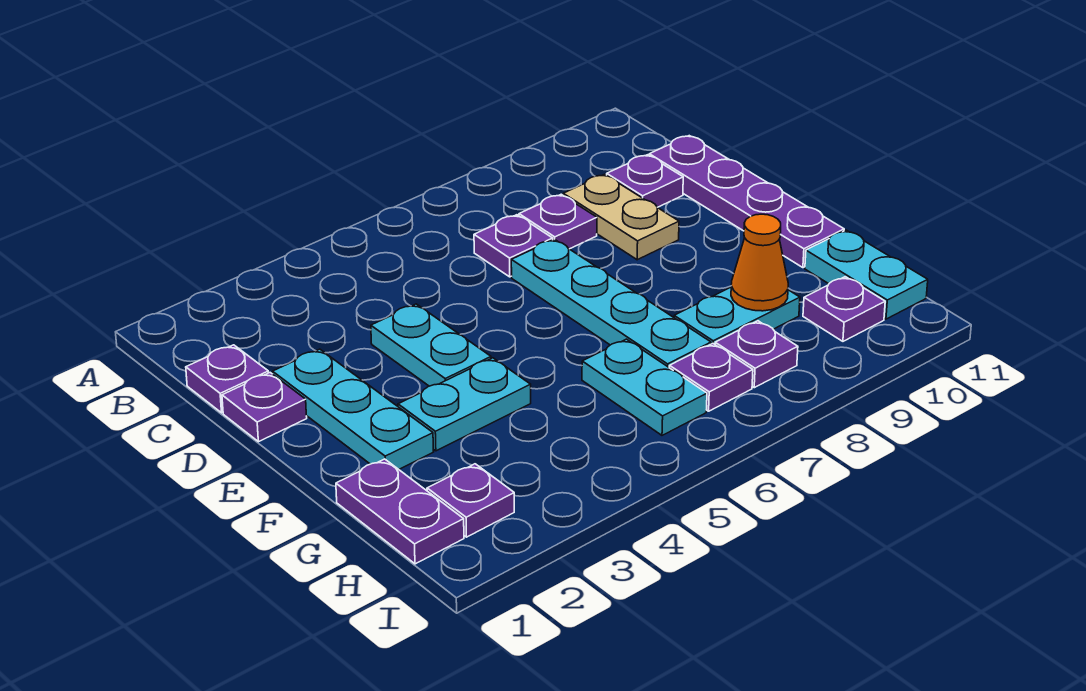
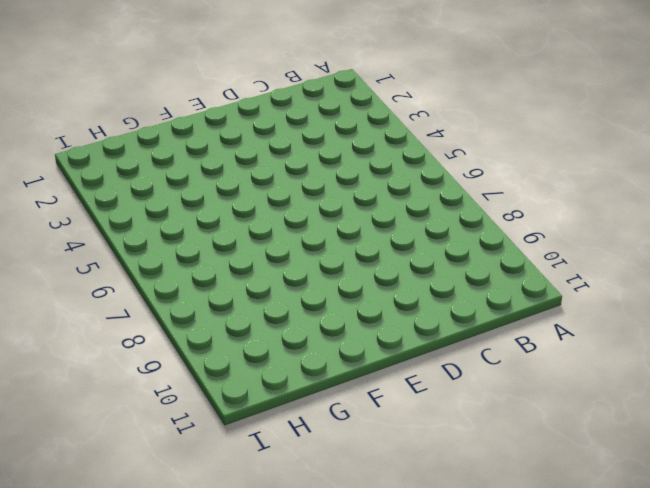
none -> purple 1x1 plate [186,345,268,413]
none -> purple 1x1 plate [474,215,553,277]
none -> purple 1x1 plate [519,194,597,249]

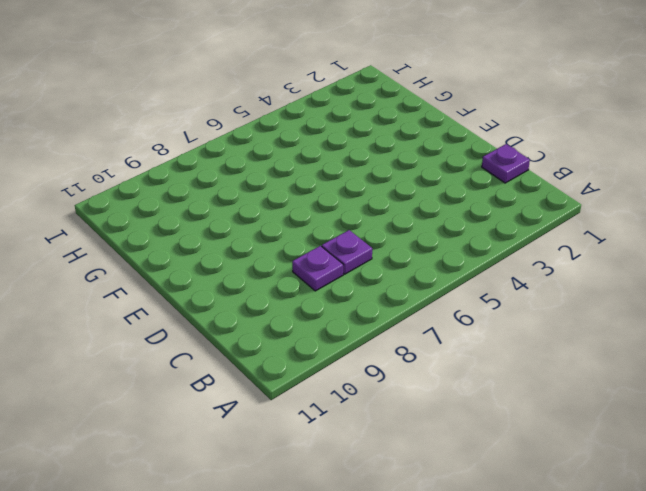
none -> tan 1x2 plate [563,174,679,260]
none -> purple 1x1 plate [607,155,683,207]
none -> purple 1x4 plate [649,136,844,268]

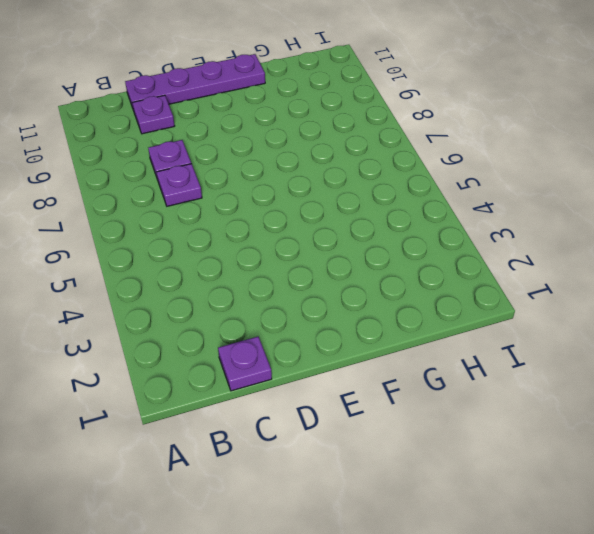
none -> tan 1x2 plate [563,174,679,260]
none -> purple 1x1 plate [222,373,307,442]
none -> cyan 1x3 plate [273,349,433,469]

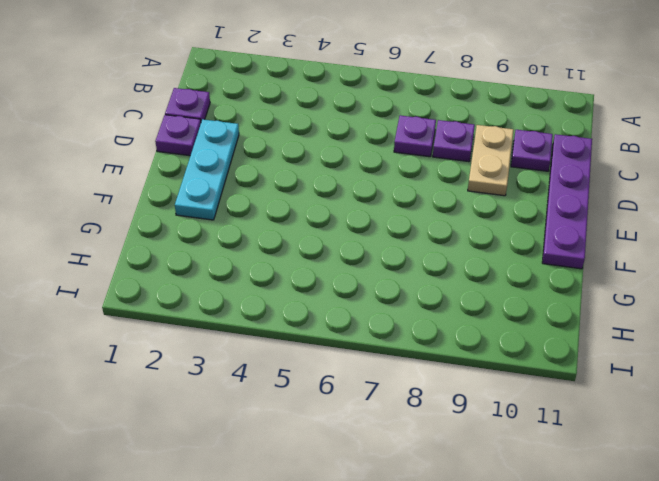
none -> cyan 1x2 plate [371,304,491,386]
none -> cyan 1x4 plate [511,239,711,367]
none -> cyan 1x2 plate [398,358,531,451]

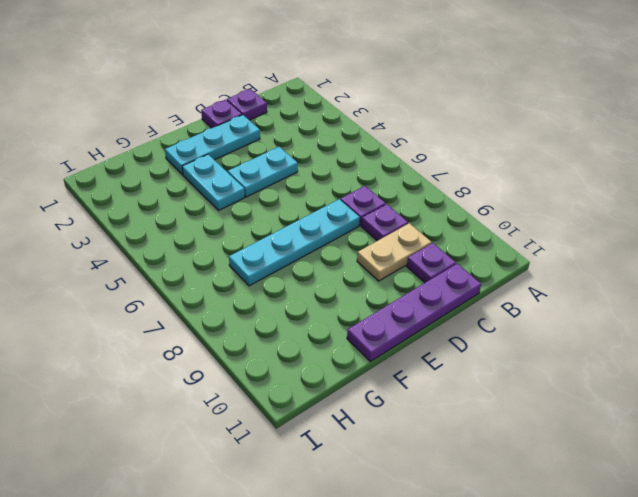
none -> purple 1x2 plate [336,459,464,564]
none -> cyan 1x2 plate [582,339,707,435]
none -> cyan 1x2 plate [674,287,800,344]

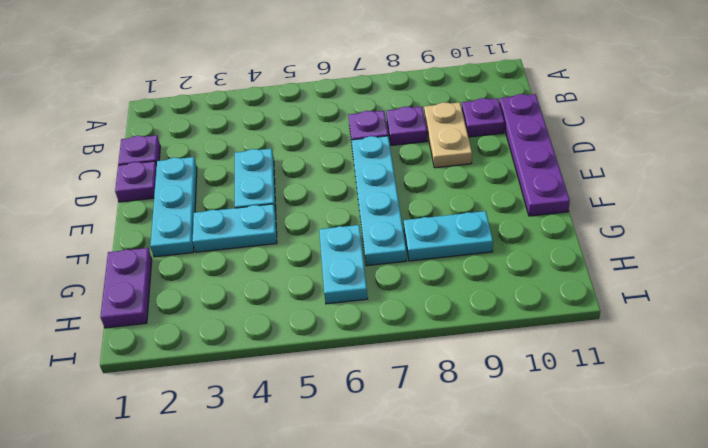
none -> cyan 1x2 plate [805,230,928,319]
none -> purple 1x1 plate [427,464,514,537]
none -> purple 1x1 plate [669,344,753,411]

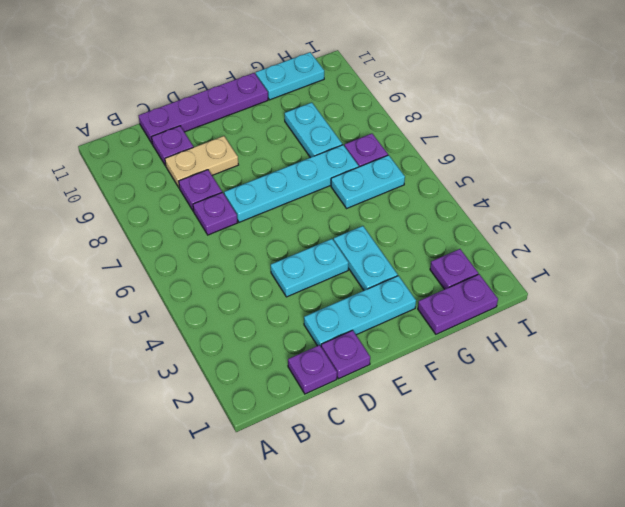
none -> purple 1x1 plate [715,321,798,388]
none -> purple 1x1 plate [803,277,885,341]
none -> orange 1x1 cone [731,214,788,311]

